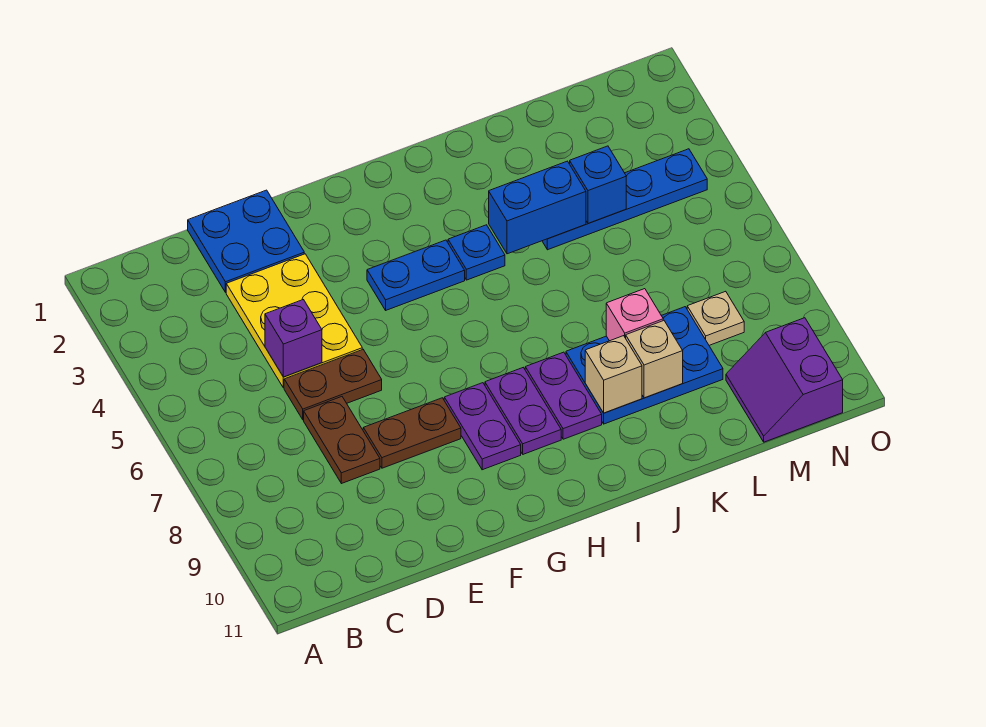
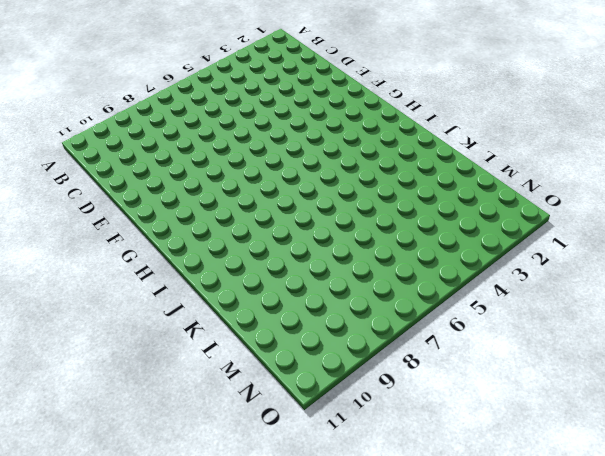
none -> blue 2x2 plate [188,190,304,292]
none -> yellow 2x3 plate [226,254,362,388]
none -> brown 1x2 plate [284,349,382,420]

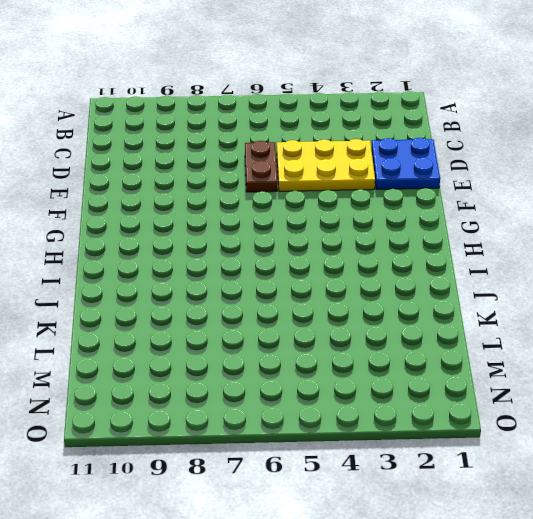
none -> brown 1x2 plate [304,397,380,484]
none -> brown 1x2 plate [363,398,461,468]
none -> blue 1x2 plate [367,240,465,310]

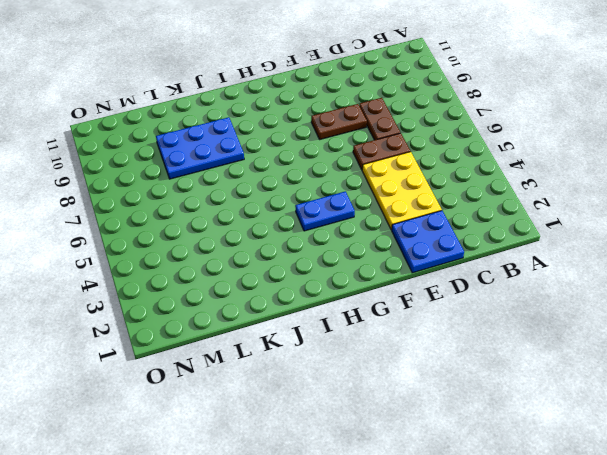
none -> purple 1x2 plate [444,383,521,470]
none -> purple 1x2 plate [485,368,561,454]
none -> blue 1x1 plate [448,225,505,280]

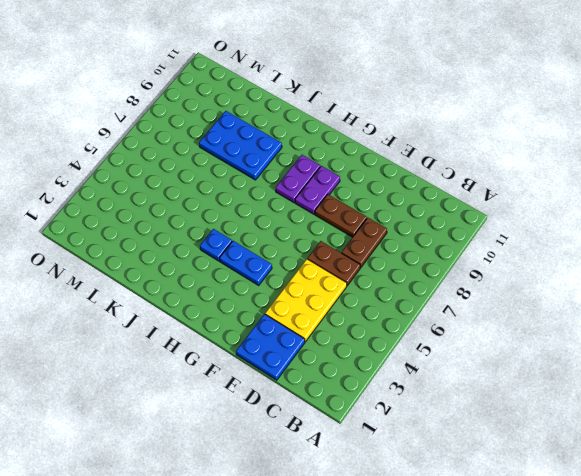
none -> purple 1x2 plate [525,352,602,439]
none -> blue 1x4 plate [542,149,707,250]
none -> tan 1x1 plate [687,291,744,345]

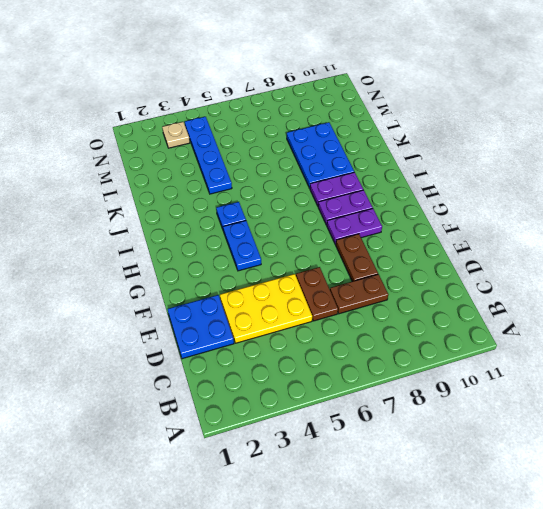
tan 1x1 plate [162,122,190,148] -> tan 1x1 plate moved to [687,291,744,345]
none -> purple 2x2 slope [726,318,843,442]
none -> purple 1x1 brick [265,300,322,377]
none -> blue 1x2 brick [489,161,586,254]

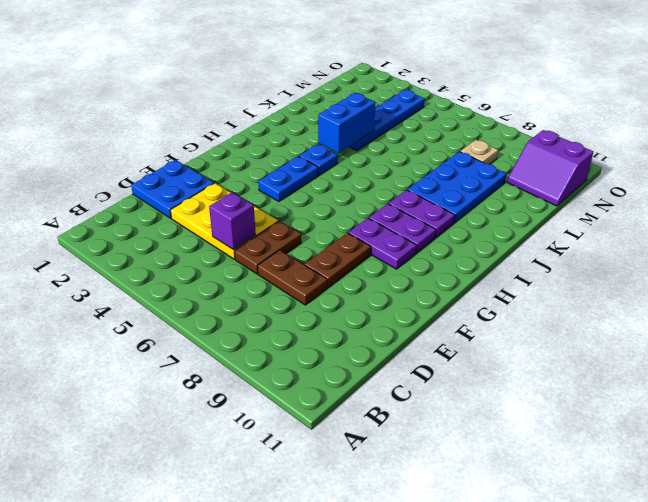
none -> tan 1x1 brick [585,336,642,413]
none -> pink 1x1 brick [606,289,663,341]
none -> tan 1x1 brick [626,320,683,398]

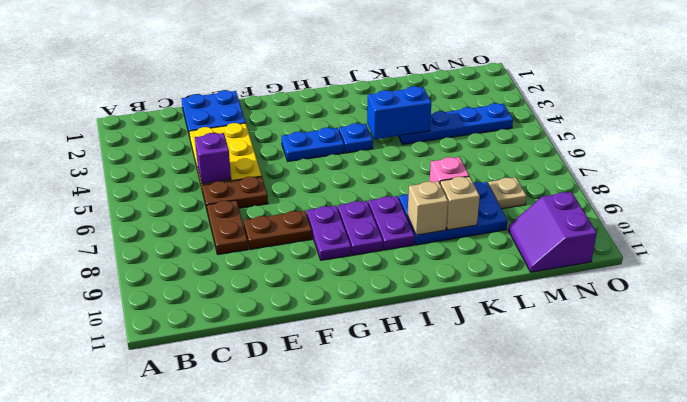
none -> blue 1x1 brick [570,146,626,223]

